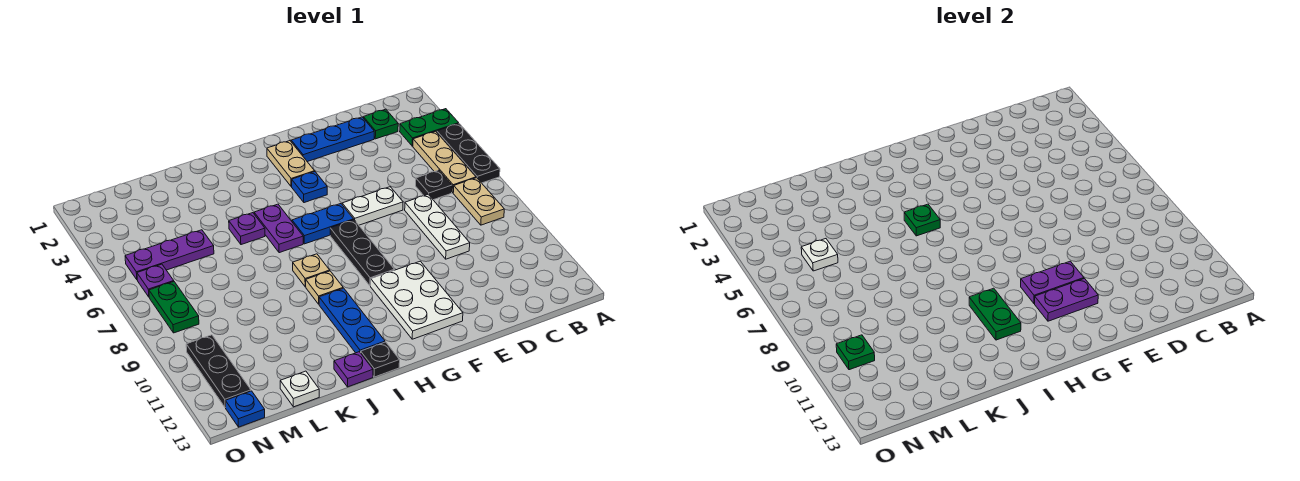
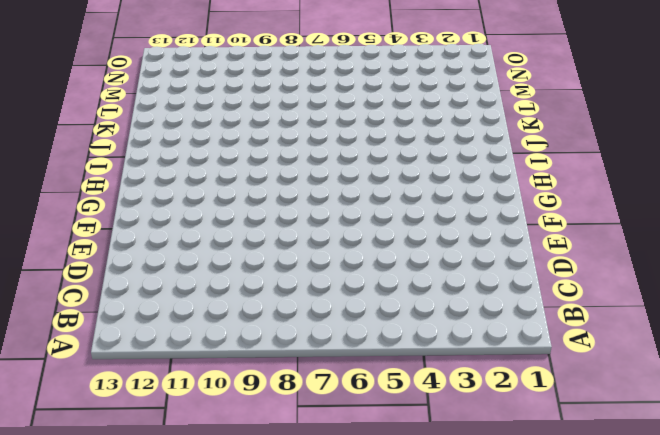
none -> green 1x2 plate [400,109,459,146]
none -> black 1x3 plate [437,124,500,183]
none -> tan 1x3 plate [413,131,476,193]
none -> tan 1x2 plate [453,178,504,225]

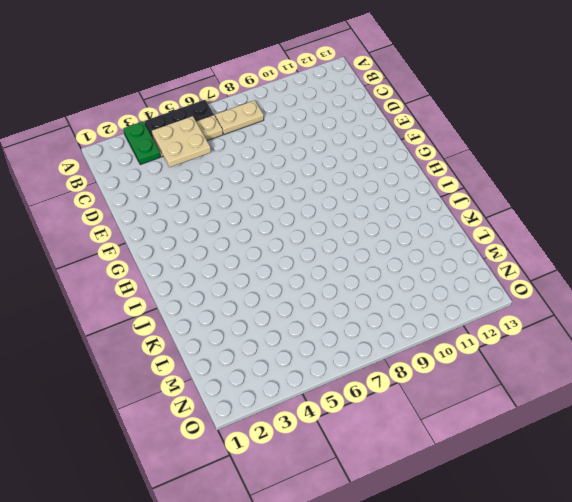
tan 2x2 plate [152,116,211,167] -> none
none -> green 1x1 plate [363,109,398,139]
none -> black 1x1 plate [416,170,452,200]
none -> blue 1x3 plate [291,117,374,162]
none -> white 1x3 plate [405,194,470,259]

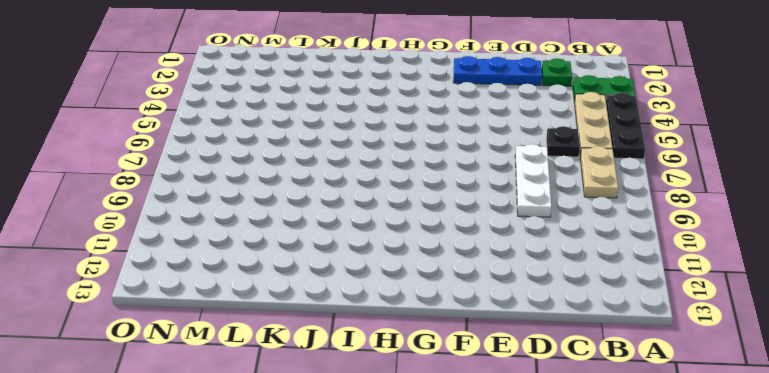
none -> white 1x2 plate [342,187,403,225]
none -> white 2x3 plate [371,261,463,339]
none -> tan 1x2 plate [267,141,315,186]
none -> blue 1x1 plate [291,172,327,203]

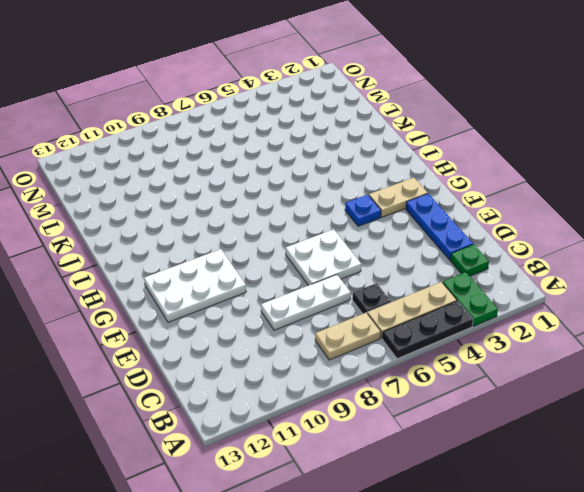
white 2x2 plate [286,229,361,286] -> white 1x2 plate [342,187,403,225]
none -> blue 1x2 plate [292,204,354,244]
none -> black 1x3 plate [330,220,394,286]
none -> purple 1x2 plate [254,204,303,253]
none -> tan 1x1 plate [293,254,330,287]

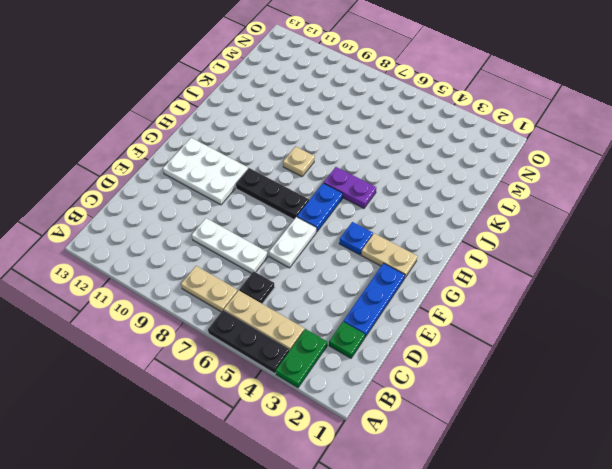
none -> tan 1x1 plate [306,271,343,304]
none -> blue 1x3 plate [319,288,385,353]
none -> black 1x1 plate [361,342,400,377]
none -> purple 1x1 plate [229,213,265,245]

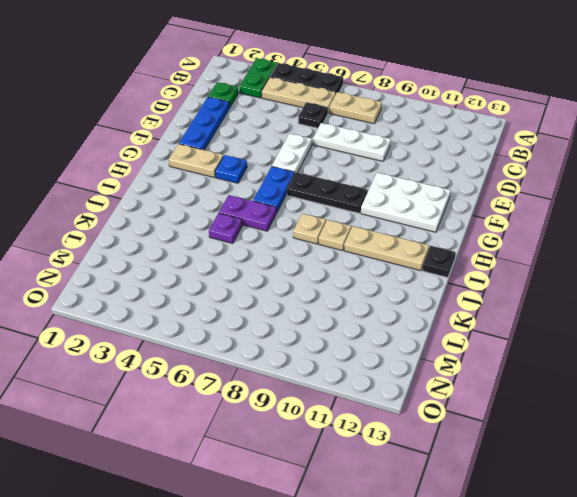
tan 1x3 plate [344,226,429,271] -> blue 1x3 plate [319,288,385,353]
none -> purple 1x1 plate [334,352,373,387]
none -> purple 1x3 plate [125,230,214,279]
none -> white 1x1 plate [280,371,319,407]
none -> purple 1x1 plate [137,264,174,297]

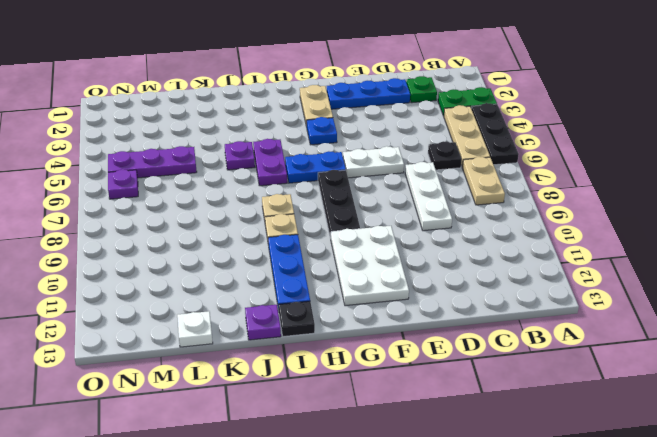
none -> green 1x2 plate [149,282,199,333]
none -> black 1x3 plate [186,335,251,408]
none -> blue 1x1 plate [225,391,265,427]
none -> purple 1x2 plate [1021,261,1084,303]

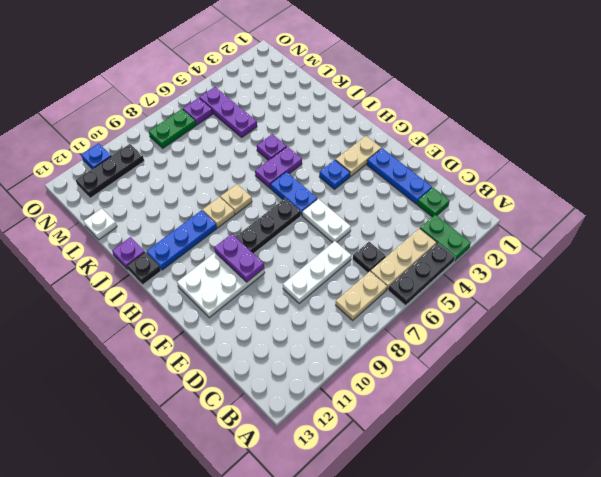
blue 1x1 plate [81,143,111,169] -> blue 1x1 plate moved to [225,391,265,427]
none -> purple 1x2 plate [1035,279,1098,321]
none -> green 1x1 plate [904,204,940,236]
none -> green 1x2 plate [969,288,1021,340]
none -> white 1x1 plate [801,239,838,271]

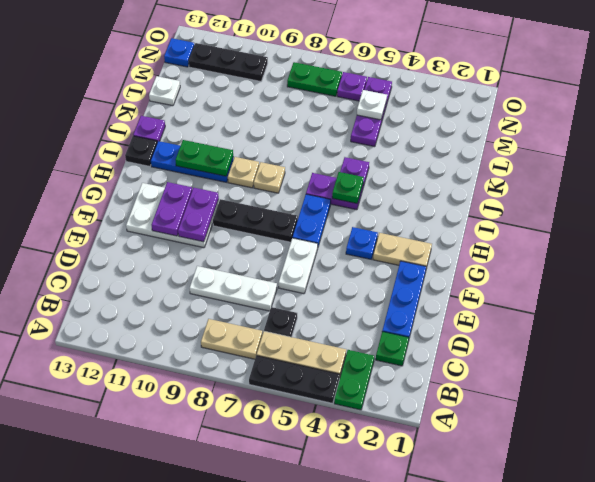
none -> green 1x1 plate [836,335,875,370]

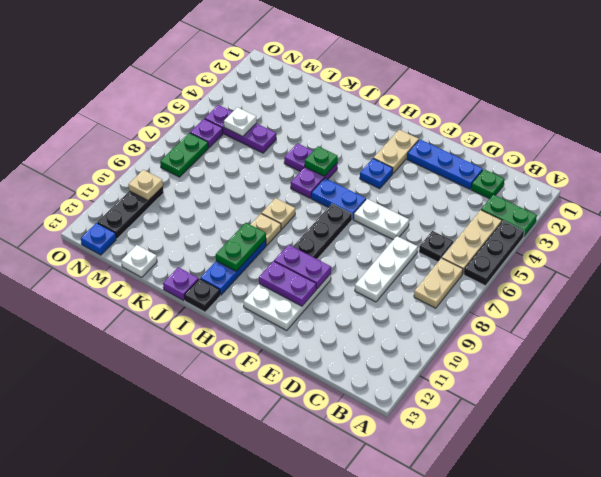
tan 1x1 plate [128,170,163,200] -> green 1x1 plate [836,335,875,370]

